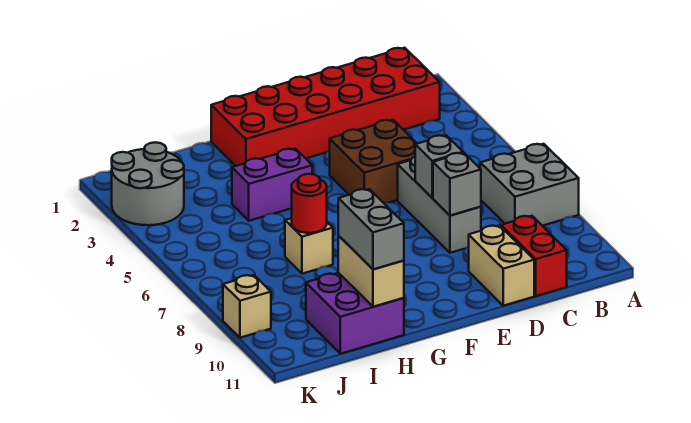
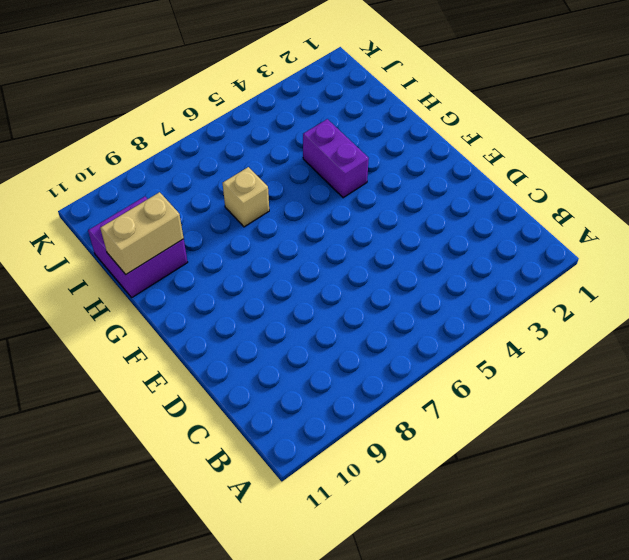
none -> grey 2x2 brick [480,144,579,226]
none -> red 2x6 brick [211,48,440,166]
none -> red 1x2 brick [501,216,567,296]

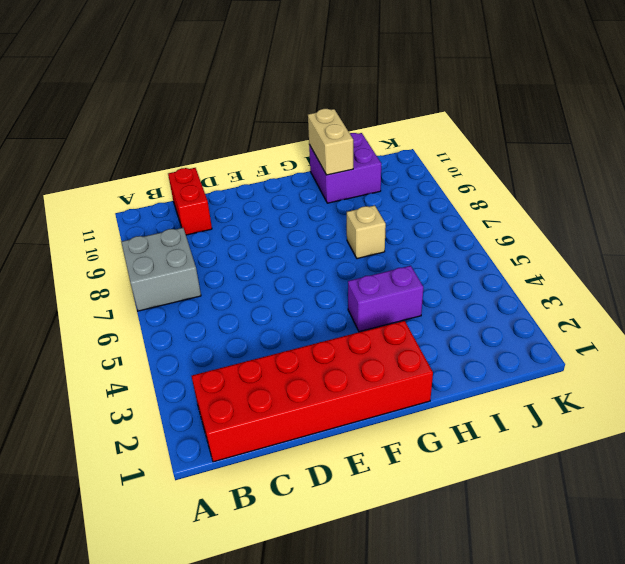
none -> brown 2x2 brick [330,120,417,203]
none -> grey 1x3 brick [398,157,481,253]
none -> tan 1x2 brick [469,225,534,306]

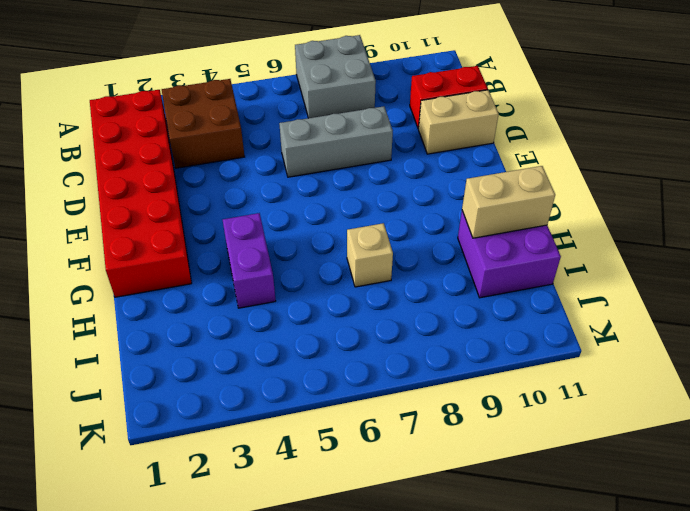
brown 2x2 brick [162,79,245,168] -> brown 2x2 brick moved to [330,120,417,203]
none -> grey 2x2 round brick [112,142,184,225]
none -> tan 1x1 brick [223,275,271,338]
none -> grey 1x1 brick [415,135,463,198]

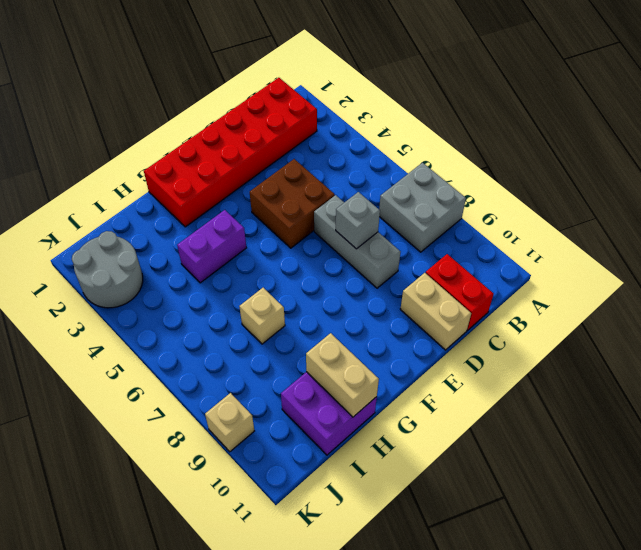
none -> grey 1x1 brick [433,153,481,215]
none -> red 1x1 round brick [292,174,327,233]
none -> grey 1x2 brick [338,189,404,269]

